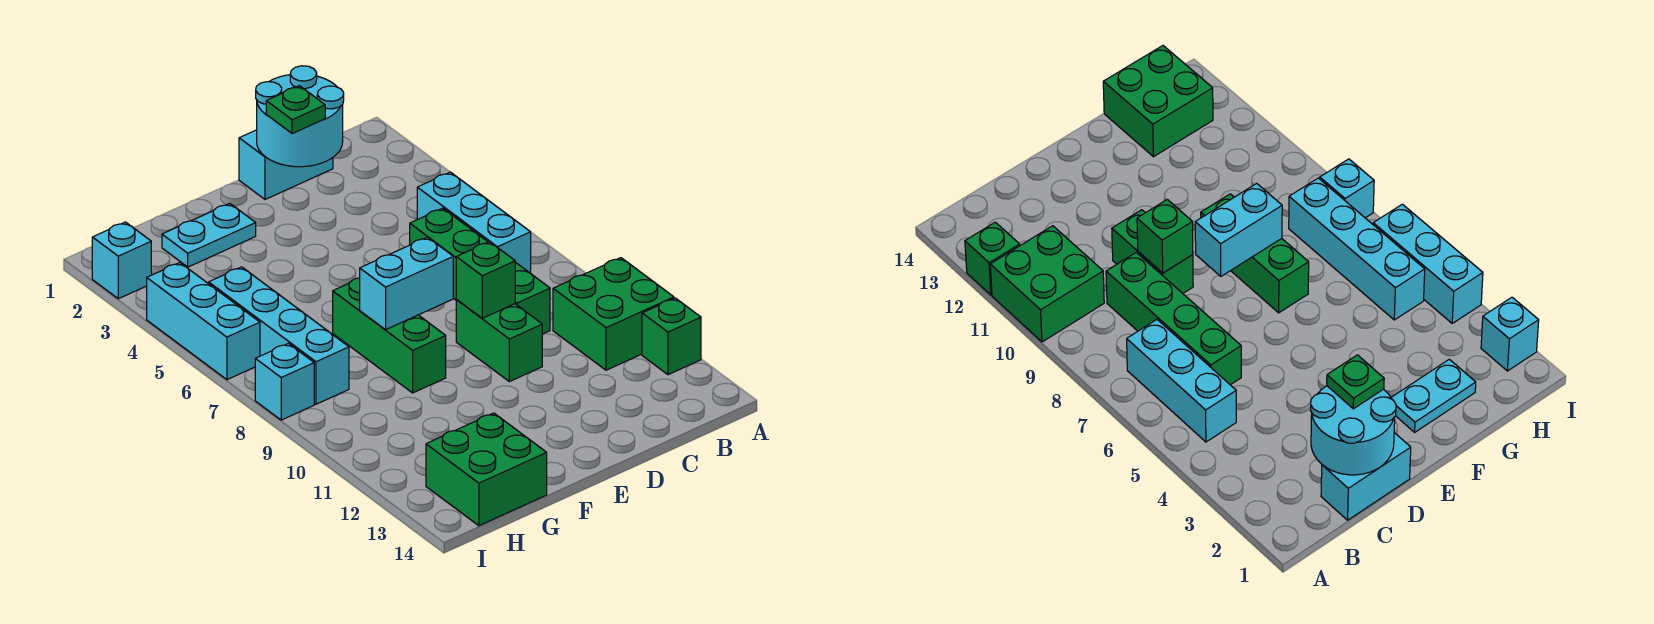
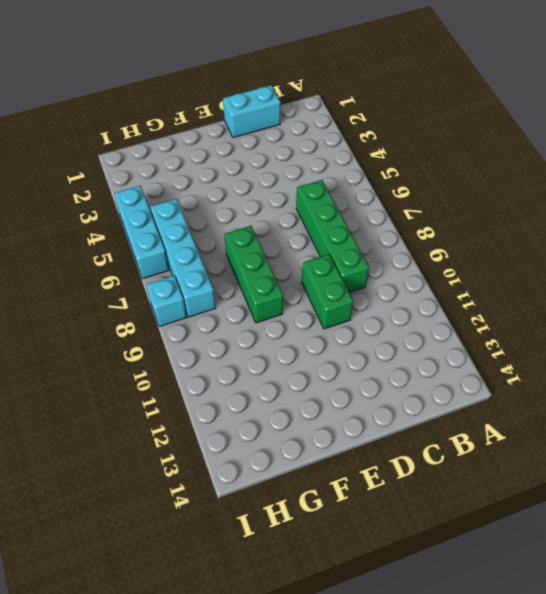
none -> green 2x2 brick [553,258,674,370]
none -> green 1x1 brick [642,298,701,375]
none -> cyan 1x3 brick [417,172,531,273]

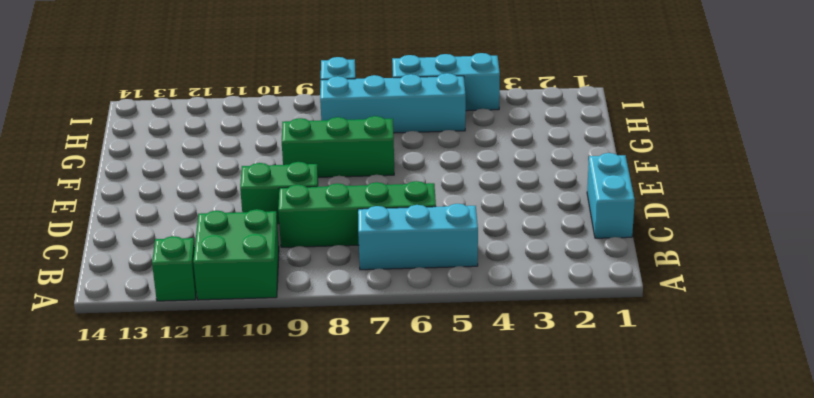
none -> cyan 1x2 plate [162,203,256,267]
none -> green 2x2 brick [426,413,547,526]
none -> cyan 1x1 brick [92,222,151,299]

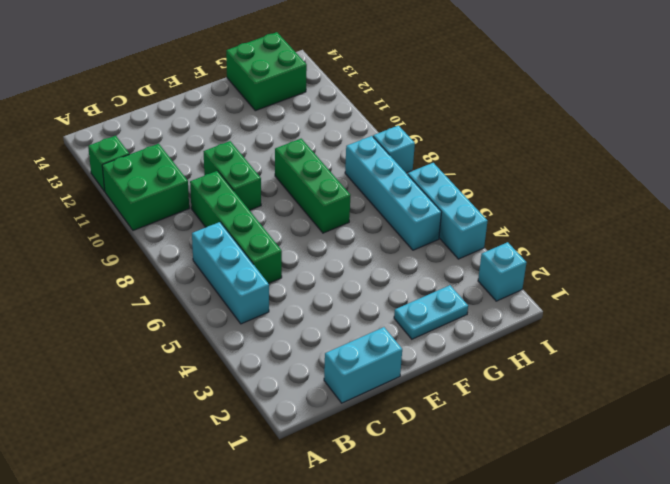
none -> cyan 2x2 round brick [256,66,344,167]
none -> green 1x1 brick [456,242,515,318]
none -> cyan 1x2 brick [360,237,453,330]

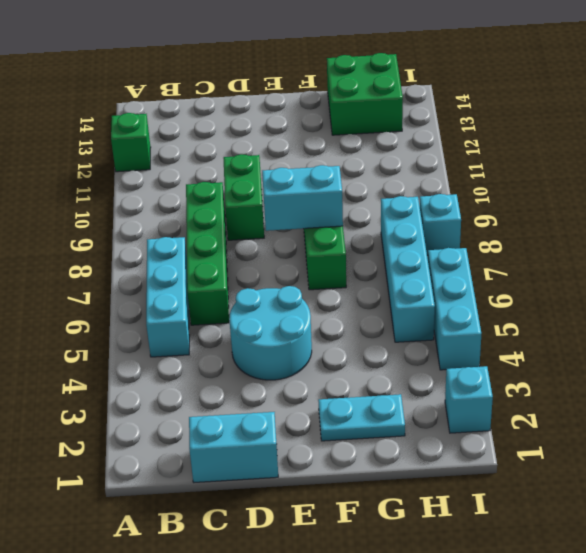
cyan 2x2 round brick [229,286,312,380] -> cyan 2x2 round brick moved to [256,66,344,167]
none -> green 2x2 brick [553,258,674,370]
none -> green 1x1 brick [456,242,515,318]
none -> green 1x1 plate [266,86,325,134]

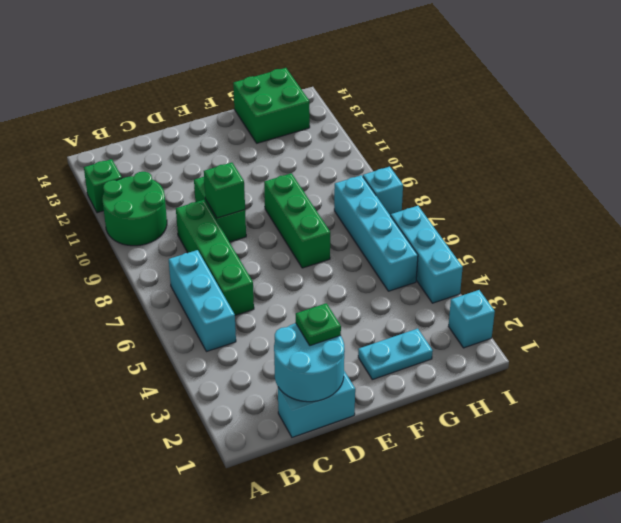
green 2x2 round brick [102,172,167,246] -> green 2x2 brick [553,258,674,370]
none -> cyan 1x2 brick [360,237,453,330]

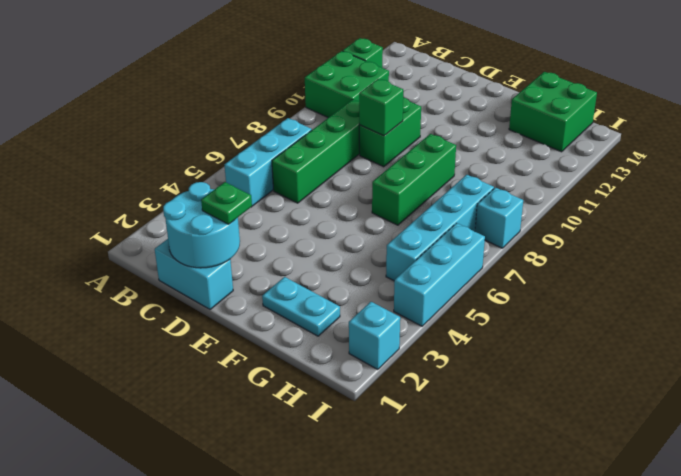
none -> cyan 1x2 brick [360,237,453,330]

